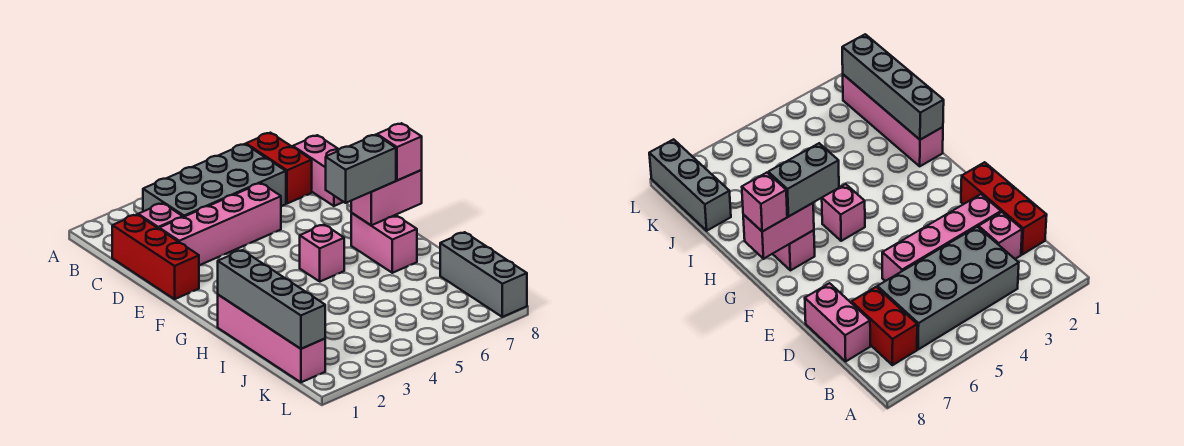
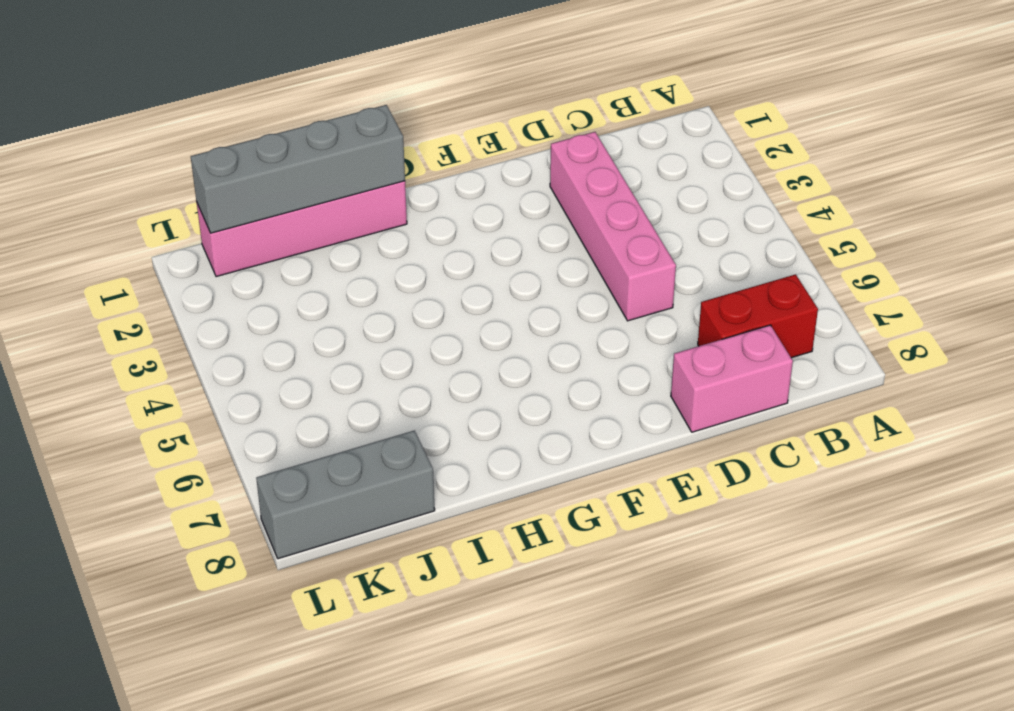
none -> grey 2x4 brick [143,144,286,217]
none -> red 1x3 brick [112,215,199,299]
none -> pink 1x1 brick [138,203,183,229]

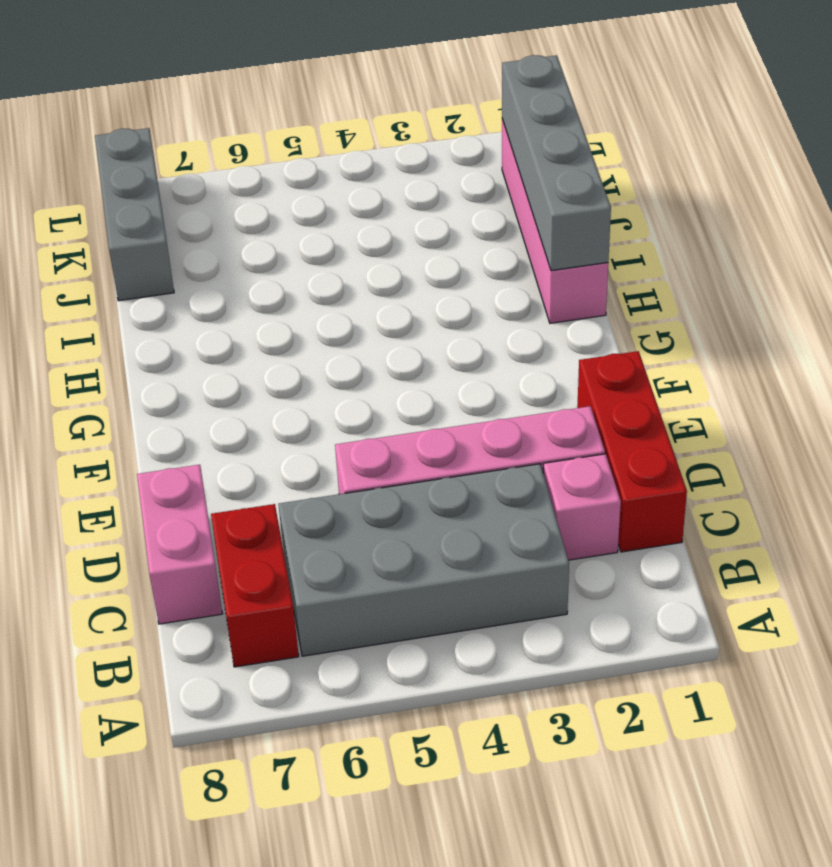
none -> pink 1x1 brick [300,225,344,282]
none -> pink 1x2 brick [351,213,417,273]
none -> pink 1x2 brick [351,170,422,225]

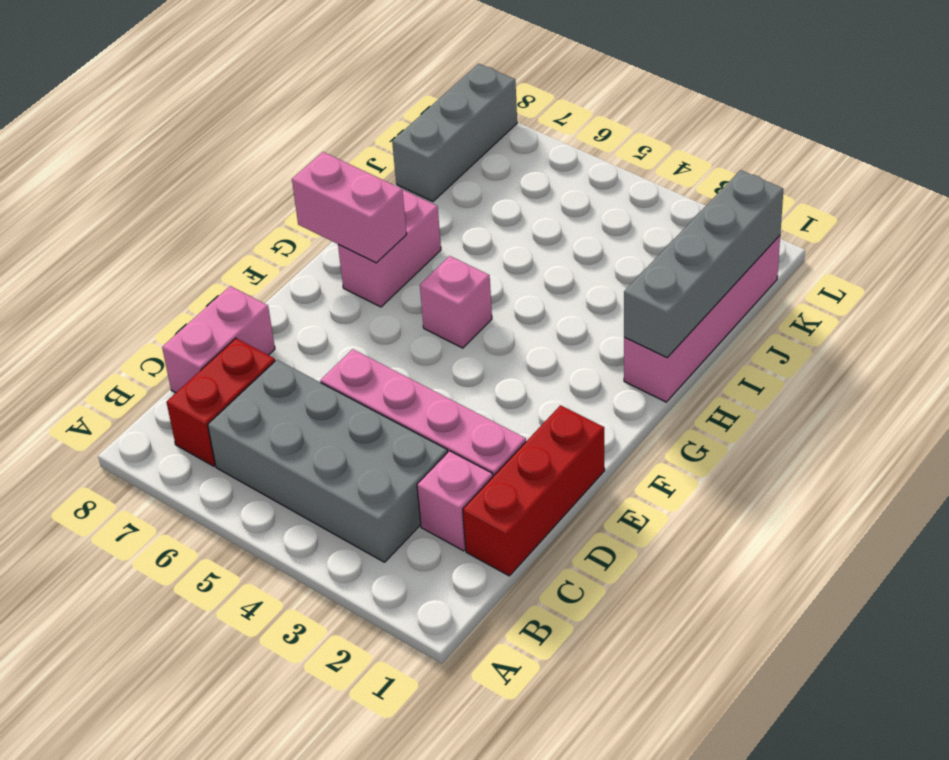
none -> grey 1x2 brick [326,135,396,203]
none -> pink 1x1 brick [377,123,422,180]

